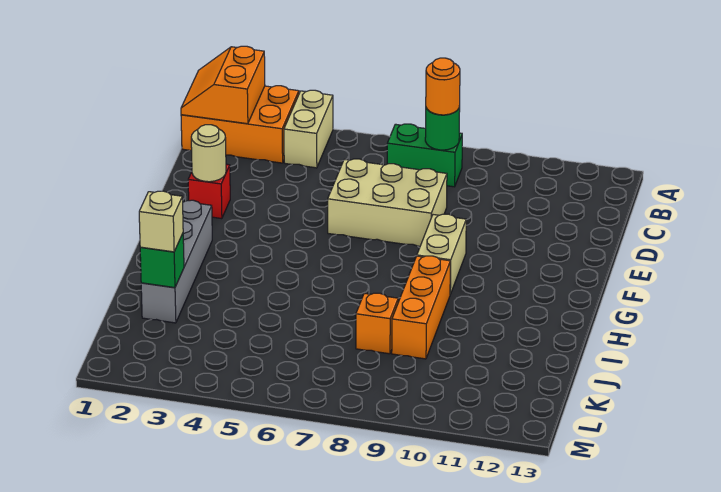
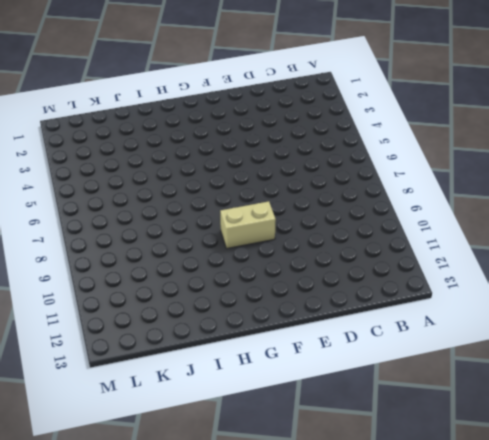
none -> orange 2x3 brick [181,86,299,163]
none -> tan 1x2 brick [284,90,333,168]
none -> green 1x2 brick [387,124,462,187]

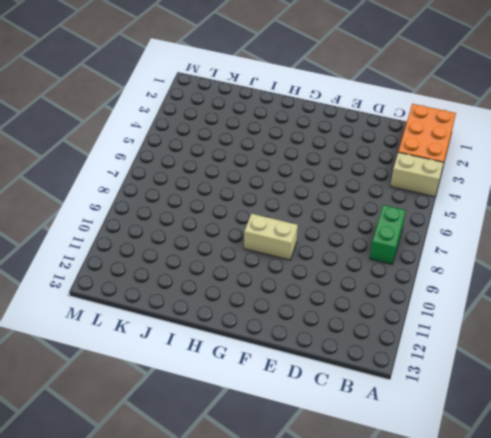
none -> tan 2x3 brick [328,159,447,246]
none -> red 1x1 brick [188,164,230,219]
none -> grey 1x4 brick [141,200,212,323]

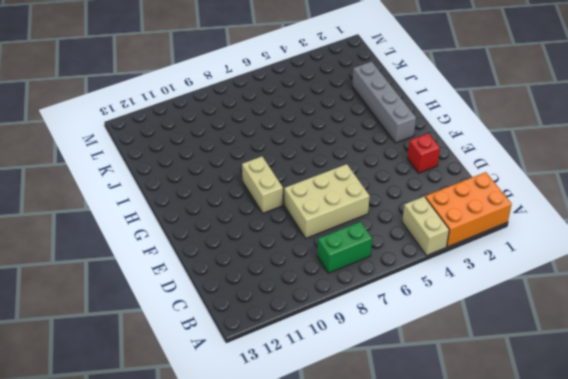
none -> orange 1x3 brick [392,256,450,359]
none -> orange 1x1 brick [356,293,398,354]
none -> orange 2x2 slope [181,46,265,124]

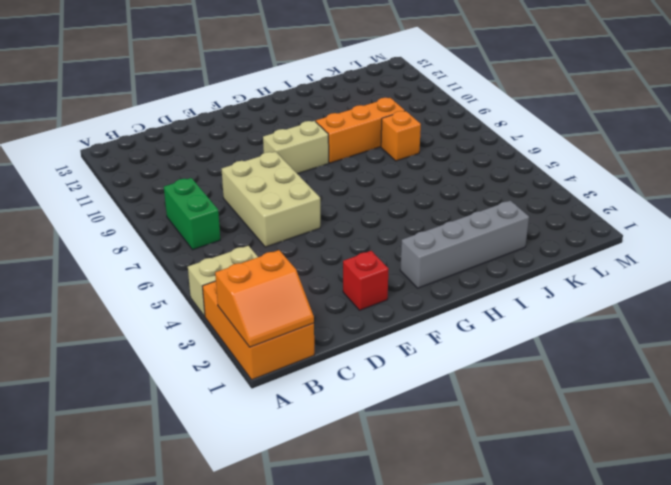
none -> green 1x1 round brick [425,106,460,150]
none -> tan 1x1 round brick [191,125,226,182]
none -> green 1x1 brick [140,234,184,288]

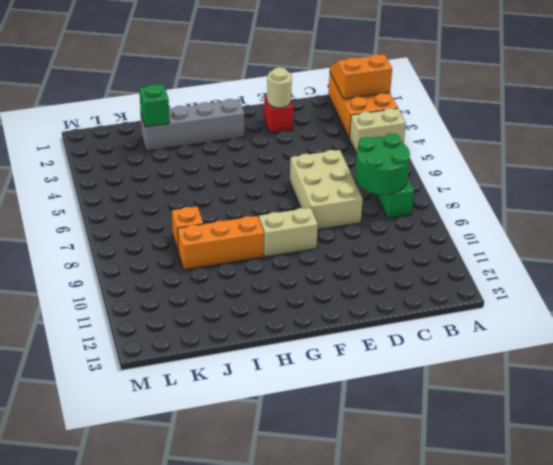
green 2x2 round brick [355,133,410,195] -> green 1x1 round brick [425,106,460,150]
none -> orange 1x1 round brick [426,58,460,115]
none -> tan 1x1 brick [139,191,183,252]

